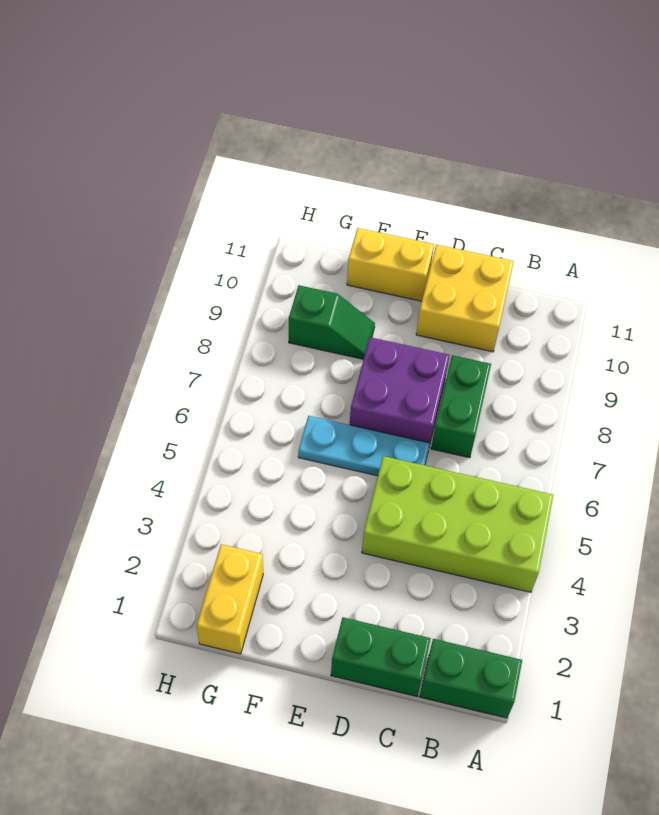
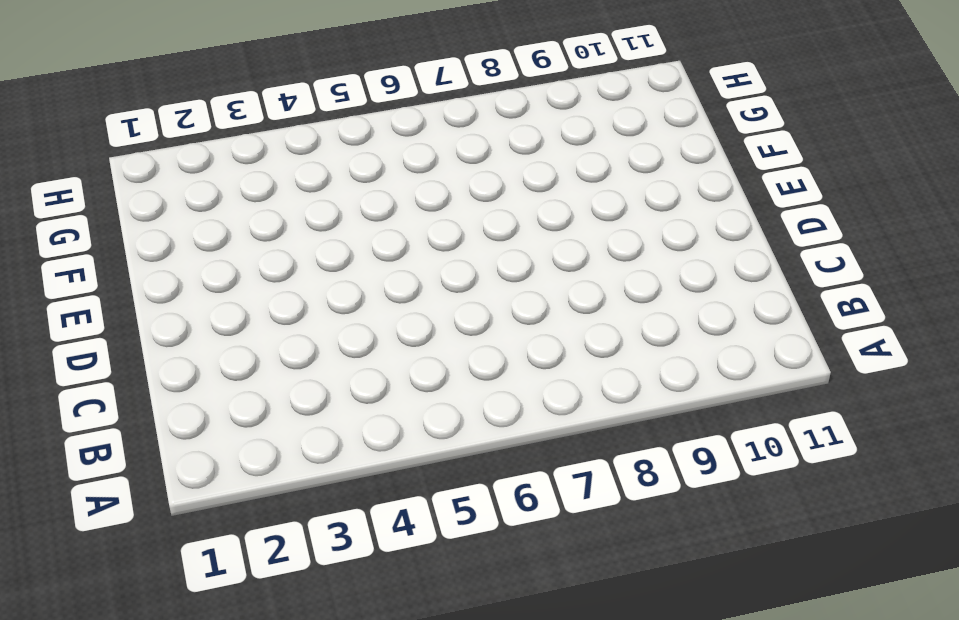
none -> green 1x2 brick [420,639,522,718]
none -> lime 2x4 brick [362,456,553,592]

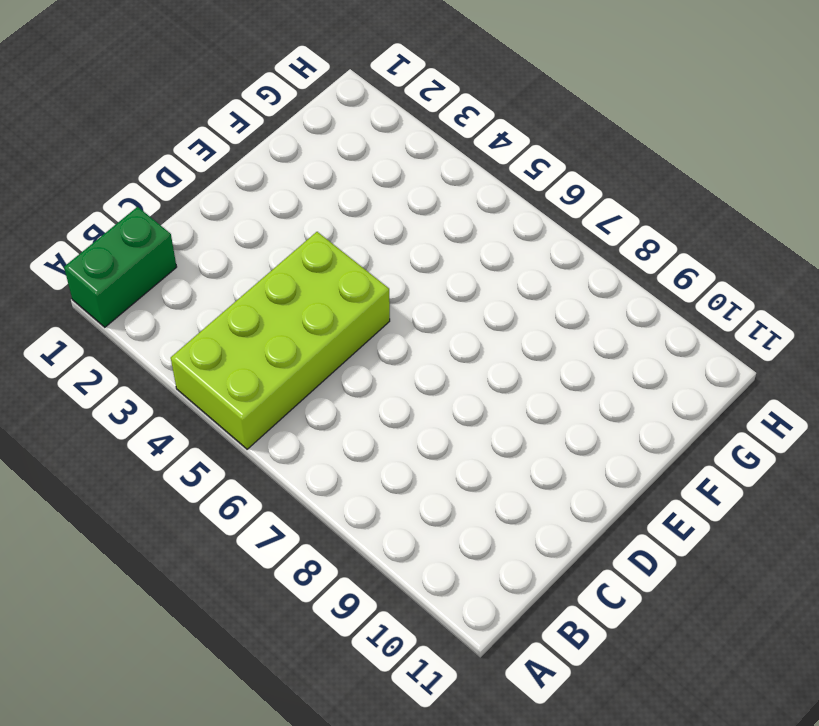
none -> green 1x2 brick [331,617,431,696]
none -> green 1x2 brick [431,355,491,458]

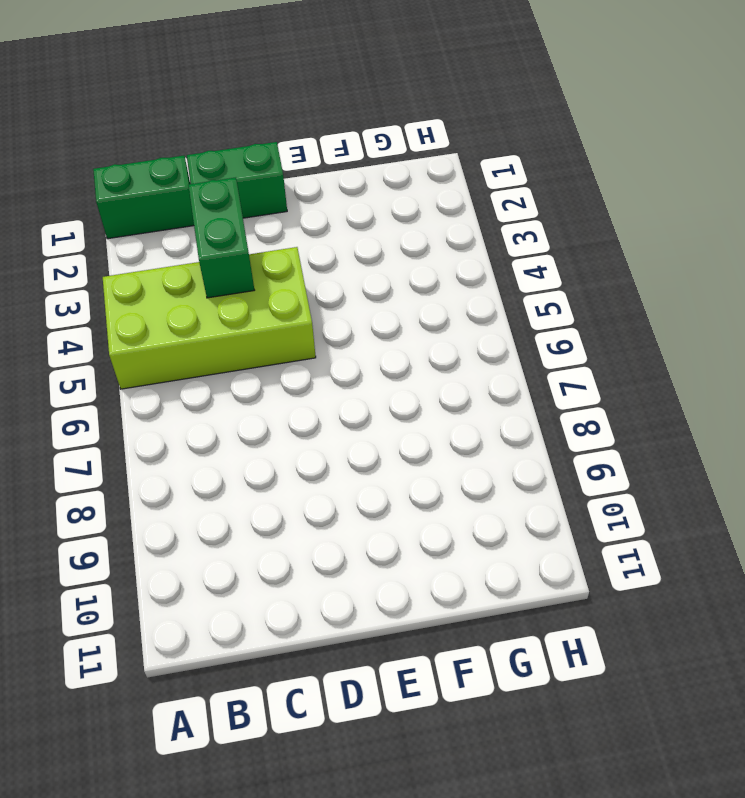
green 1x2 brick [188,178,254,298] -> green 1x2 brick moved to [431,355,491,458]
none -> yellow 2x2 brick [416,245,514,352]
none -> cyan 1x3 plate [298,416,430,476]

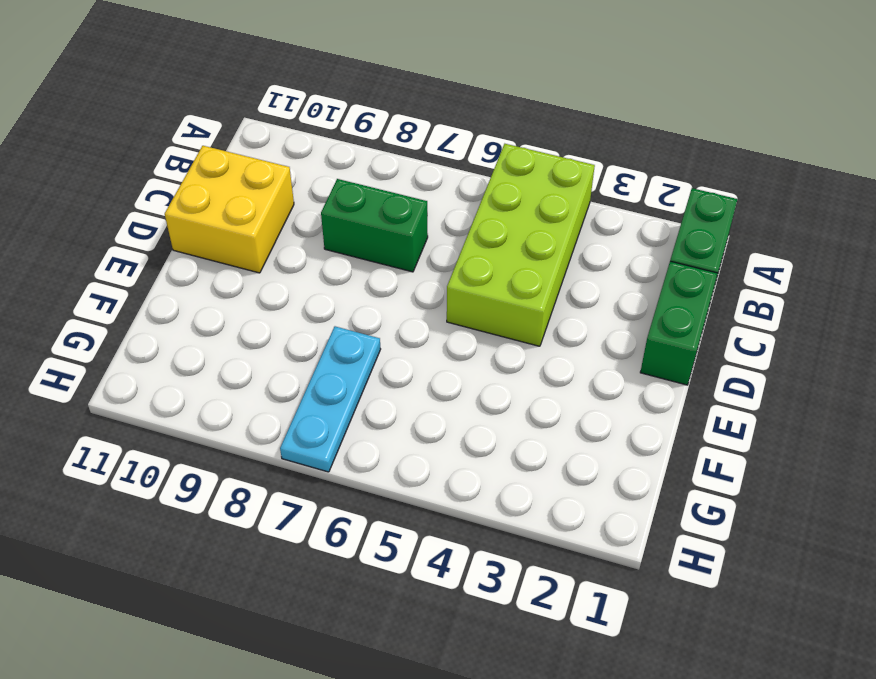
cyan 1x3 plate [280,326,381,472] -> cyan 1x3 plate moved to [298,416,430,476]
none -> purple 2x2 brick [350,337,450,443]
none -> yellow 1x2 brick [347,228,434,301]

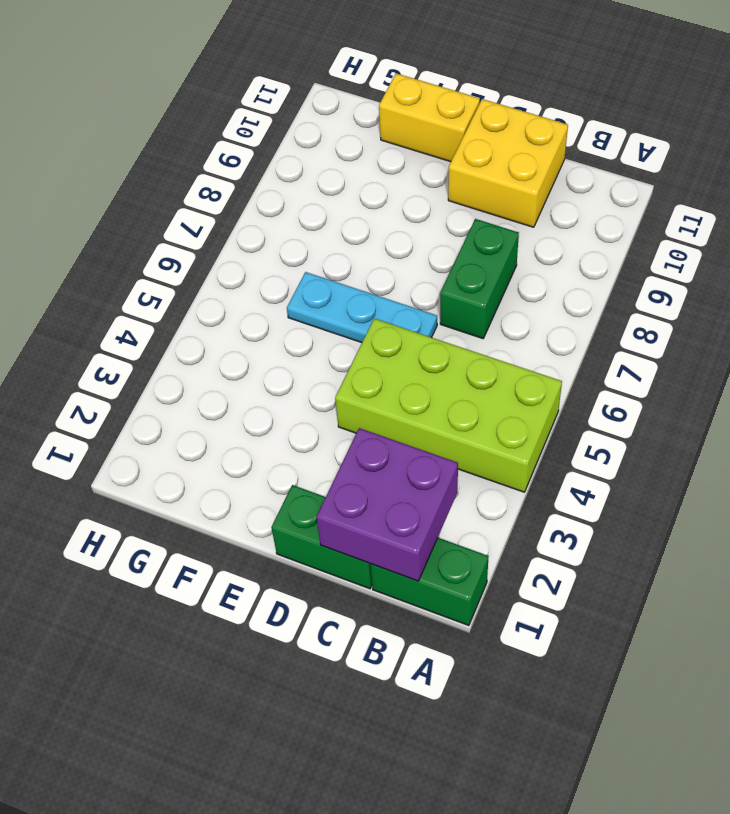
purple 2x2 brick [316,428,458,581] -> purple 2x2 brick moved to [350,337,450,443]
none -> green 1x2 slope [289,285,375,359]
none -> yellow 1x2 brick [196,544,263,654]

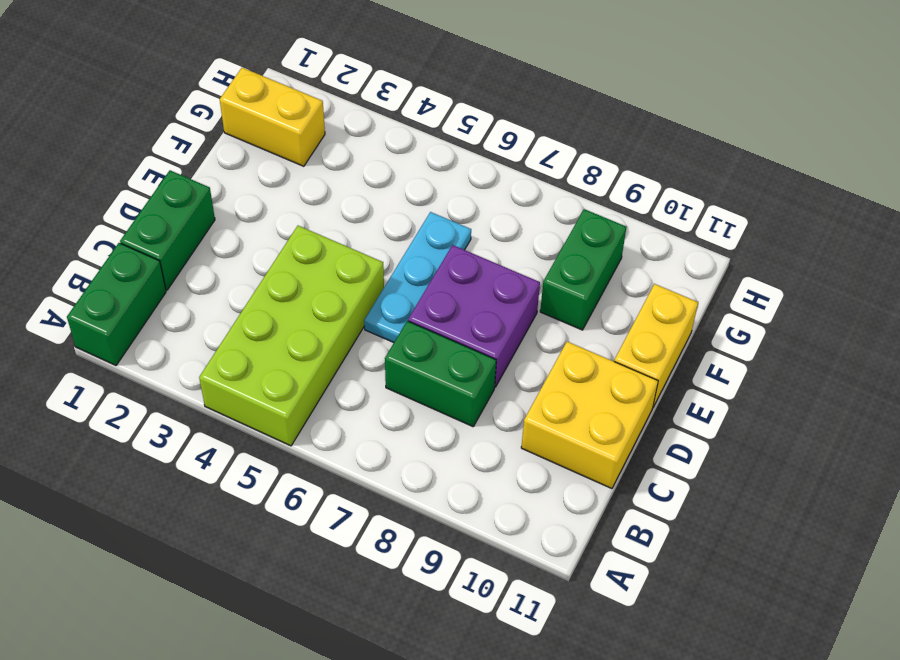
green 1x2 brick [540,209,626,330] -> green 1x2 slope [289,285,375,359]

